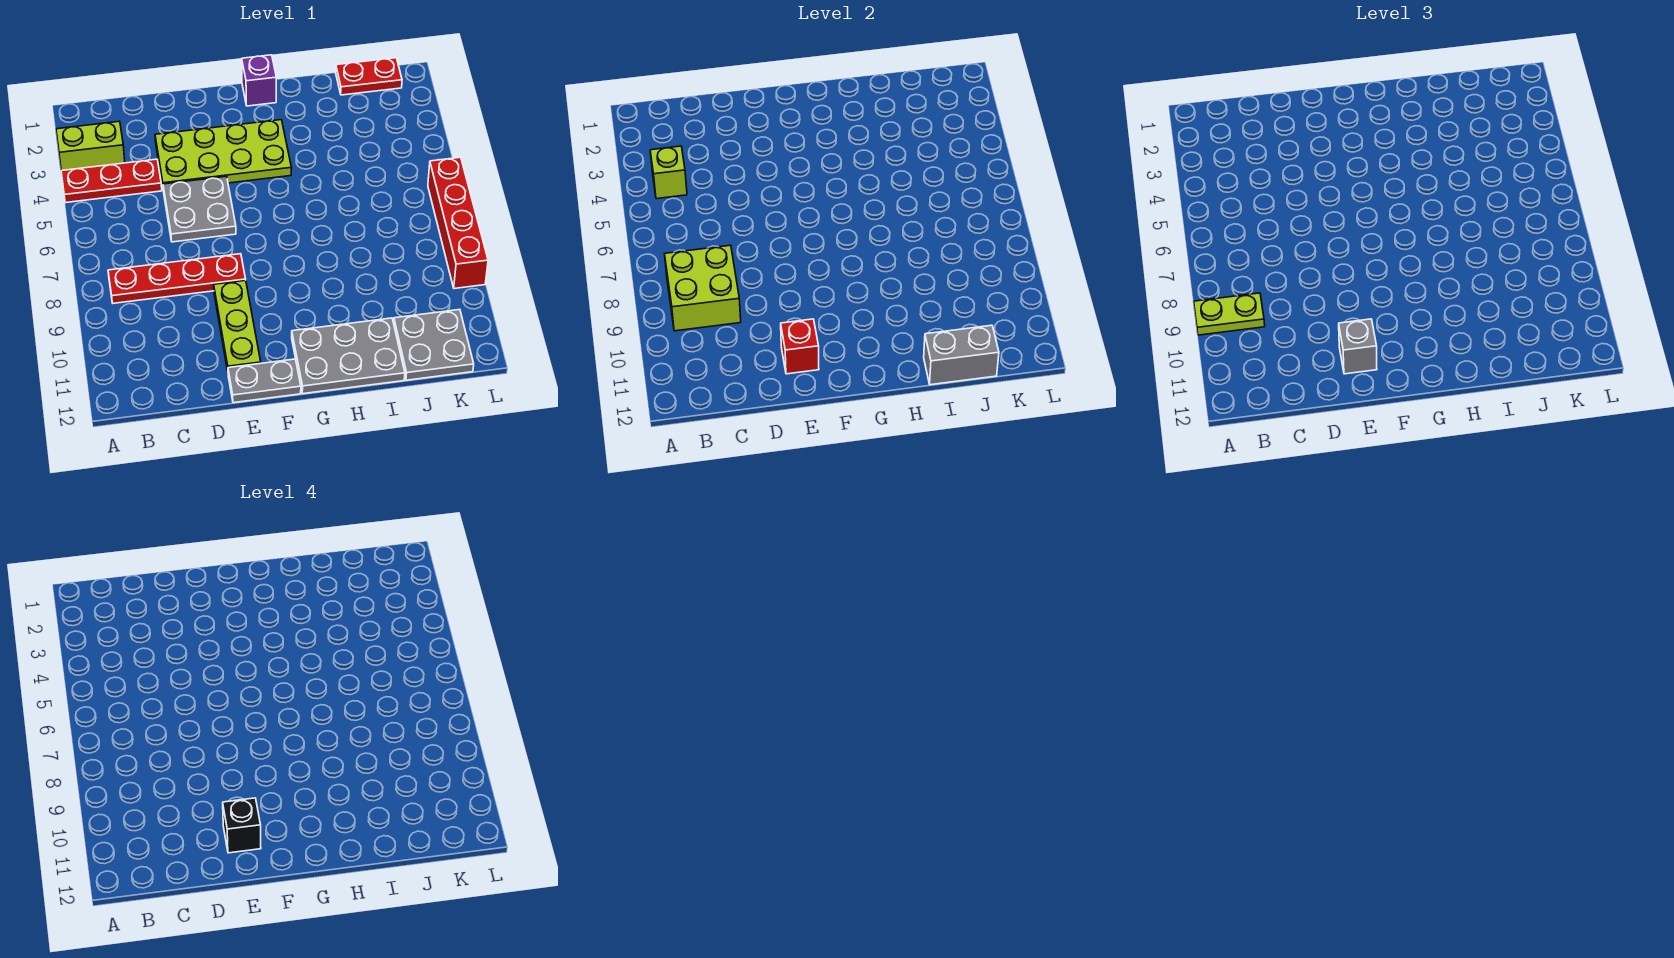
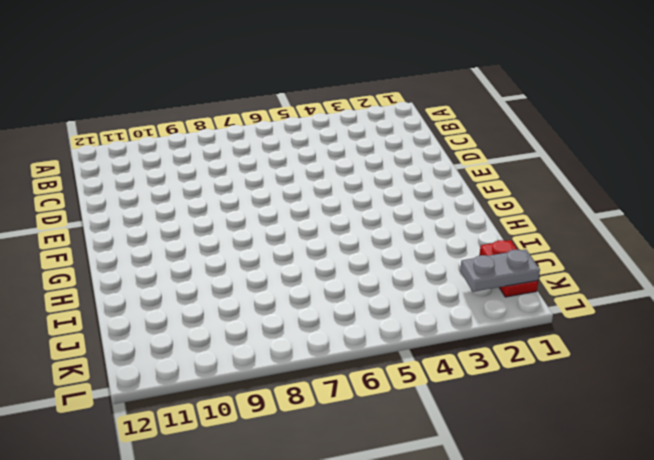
grey 1x2 plate [460,249,540,292] -> grey 1x2 plate turned to [228,359,301,403]
none -> lime 1x2 brick [56,121,125,171]
none -> red 1x3 plate [61,159,162,203]
none -> red 1x4 plate [108,254,246,303]

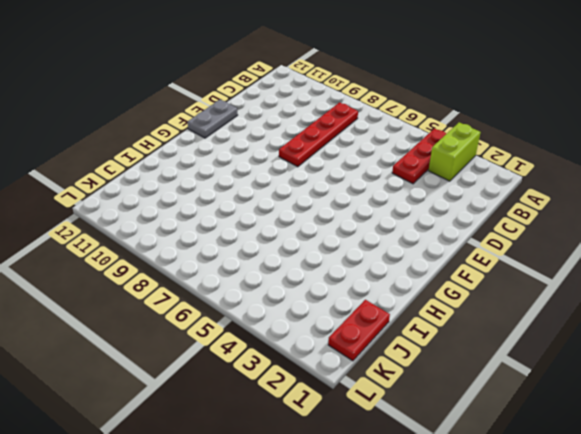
none -> lime 2x4 plate [155,120,292,186]
none -> grey 2x2 plate [163,176,236,242]
none -> lime 1x3 plate [214,280,261,371]

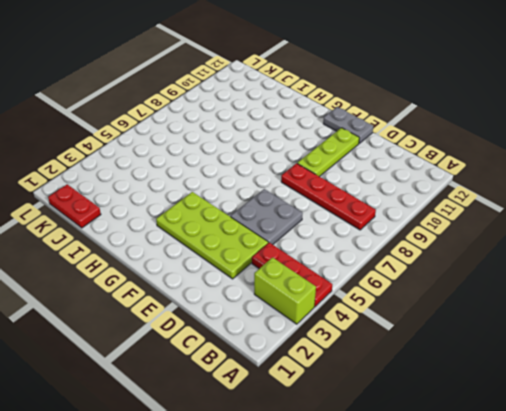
none -> purple 1x1 brick [242,55,276,106]
none -> grey 2x3 plate [292,318,405,394]
none -> grey 2x2 plate [394,310,474,380]

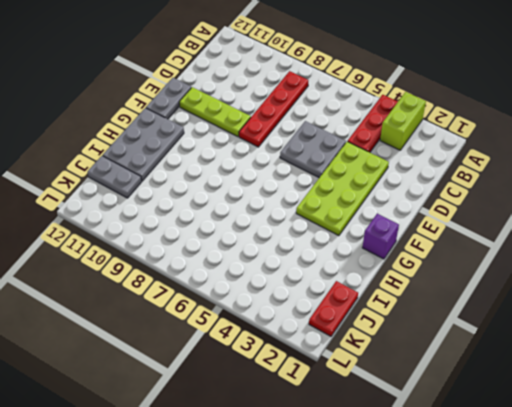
grey 1x2 plate [88,156,142,198] -> grey 2x2 plate [394,310,474,380]
none -> red 1x4 brick [428,157,488,289]
none -> lime 1x1 brick [650,146,687,199]
none -> lime 2x2 brick [665,245,741,331]

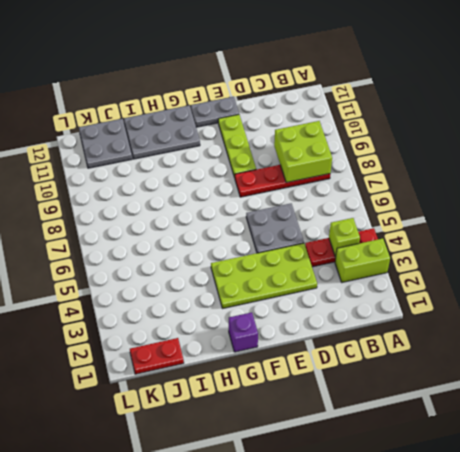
none -> red 1x4 brick [428,157,488,289]
none -> red 1x1 brick [781,319,819,374]
none -> grey 1x2 brick [924,325,999,385]

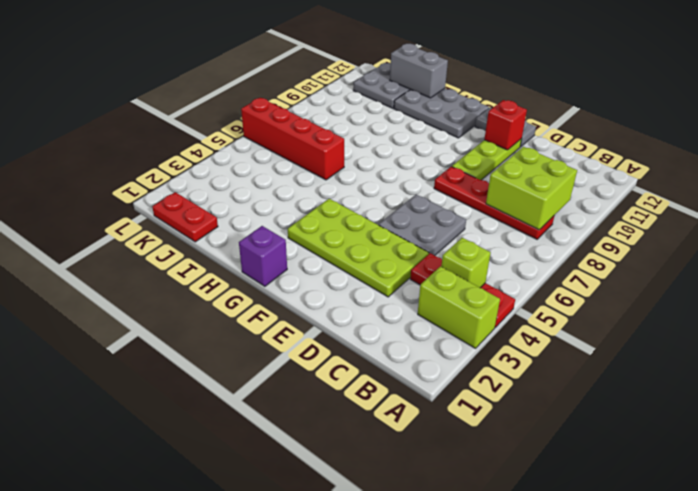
red 1x4 brick [241,98,344,180] -> red 1x4 brick turned to [428,157,488,289]
none -> lime 1x2 plate [1194,293,1265,335]
none -> grey 1x1 brick [1339,319,1377,374]
none -> black 1x1 brick [223,798,261,853]

